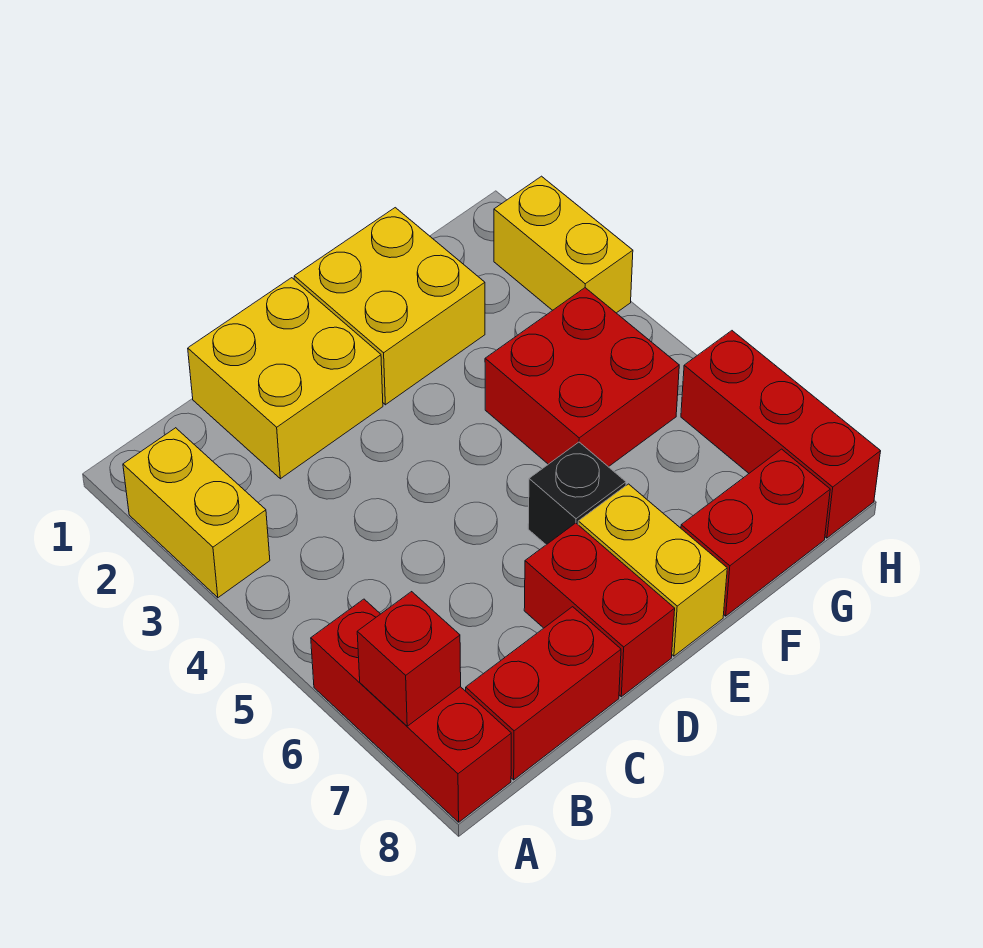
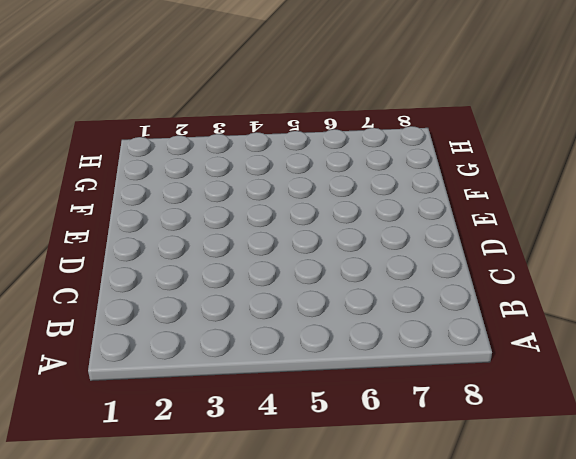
none -> yellow 1x2 brick [123,428,270,598]
none -> red 1x3 brick [311,599,511,822]
none -> red 1x2 brick [466,607,621,780]

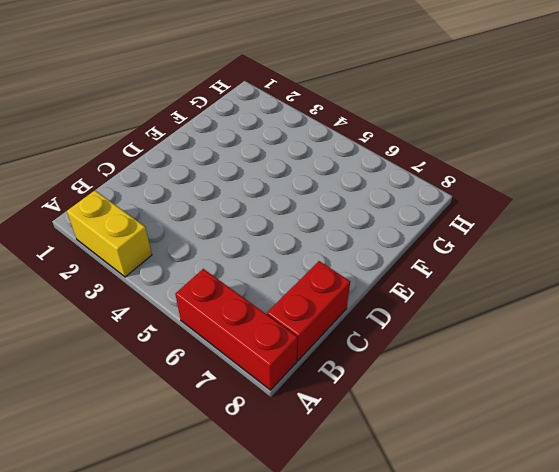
none -> yellow 2x2 brick [188,278,383,479]
none -> red 1x2 brick [524,523,675,697]
none -> yellow 2x2 brick [294,208,485,405]

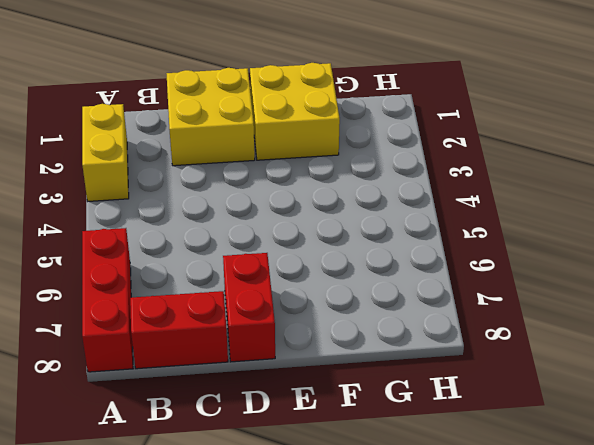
none -> black 1x1 brick [528,442,626,545]
none -> yellow 1x2 brick [578,484,727,656]
none -> red 2x2 brick [485,288,679,467]

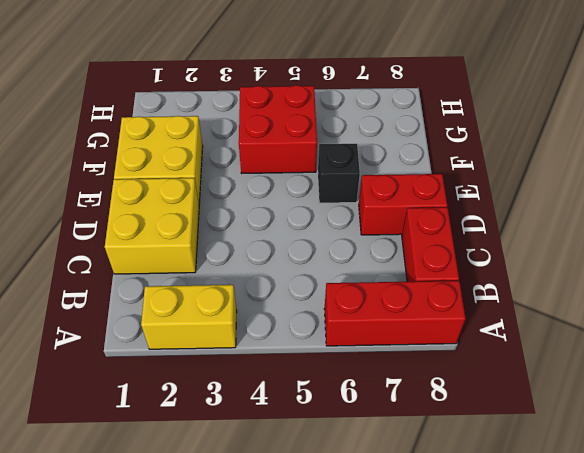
none -> yellow 1x2 brick [578,484,727,656]
none -> red 1x2 brick [681,449,830,616]
none -> yellow 1x2 brick [494,176,633,313]

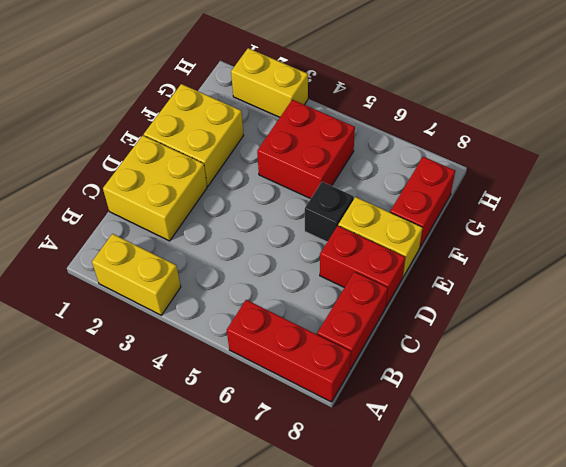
none -> red 1x3 brick [681,331,881,538]
none -> red 1x1 brick [357,592,461,726]

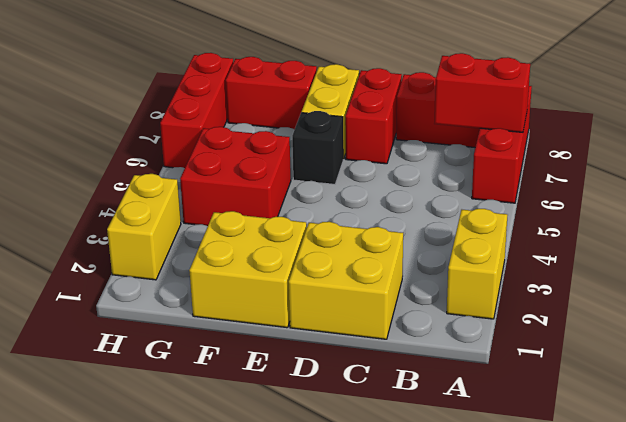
red 1x2 brick [434,53,530,132] -> red 1x1 brick [357,592,461,726]

